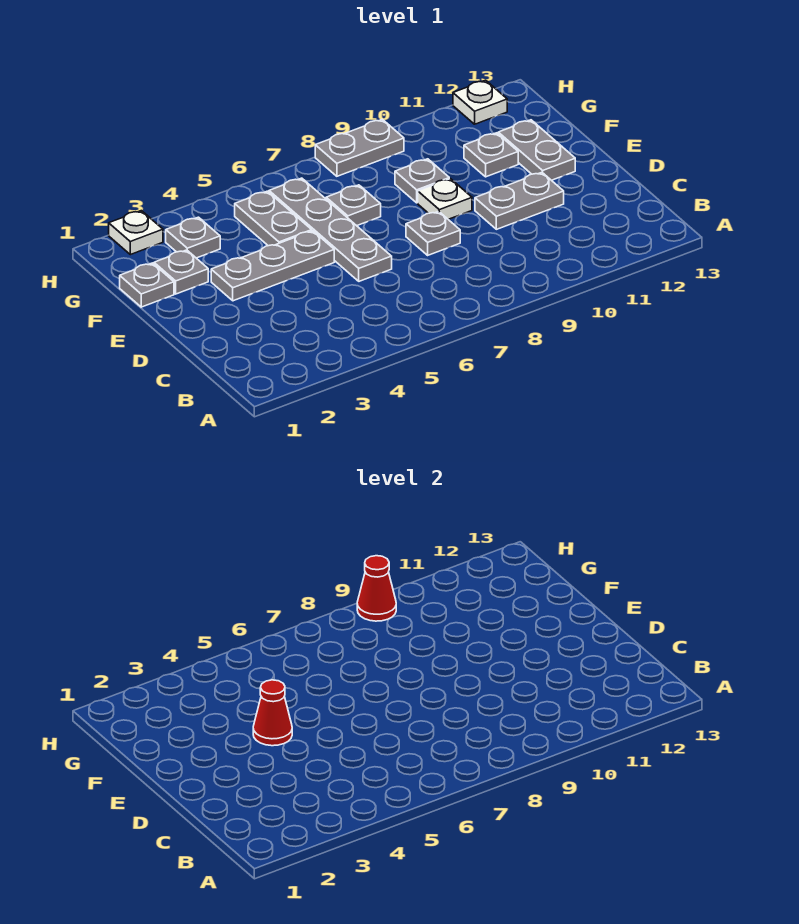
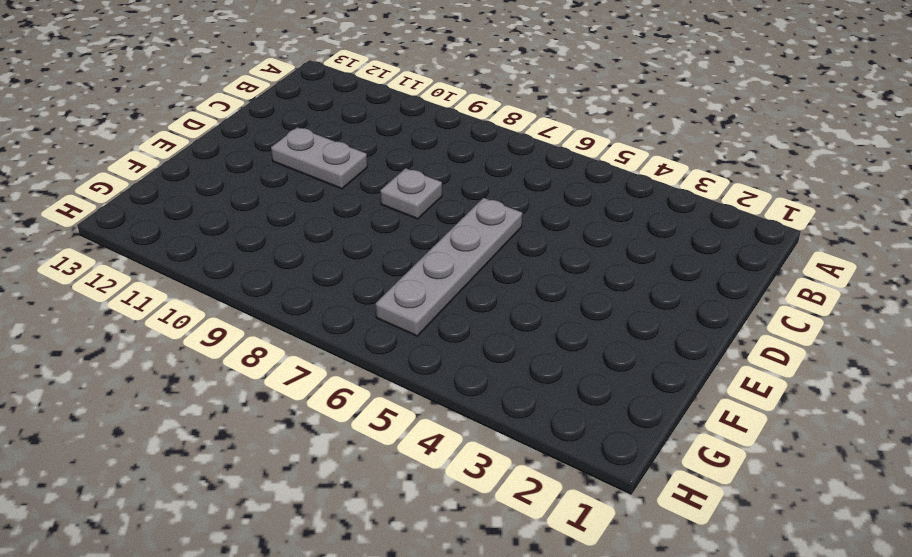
none -> grey 1x3 plate [211,231,334,301]
none -> white 1x1 plate [418,179,472,219]
none -> grey 1x2 plate [498,120,575,180]

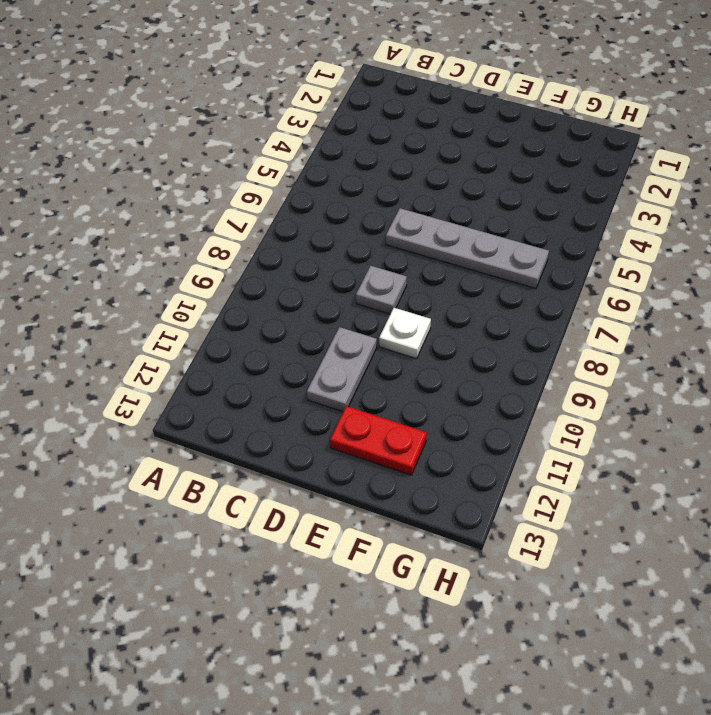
red 1x2 plate [330,406,427,475] -> grey 1x2 plate [498,120,575,180]
none -> grey 1x3 plate [211,231,334,301]
none -> grey 1x1 plate [120,263,174,307]
none -> grey 1x1 plate [154,250,208,294]

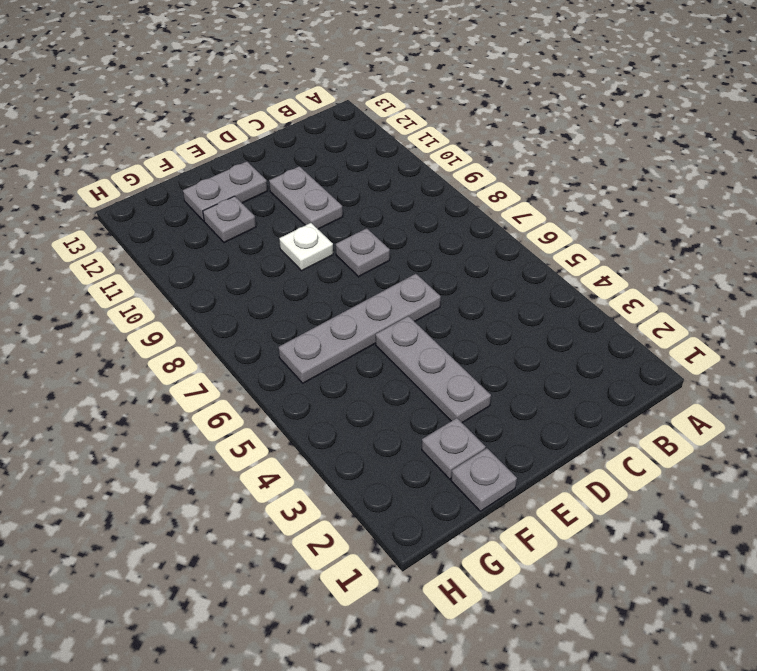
none -> grey 1x2 plate [235,191,312,246]
none -> grey 1x1 plate [326,185,381,226]
none -> grey 1x1 plate [395,159,449,203]

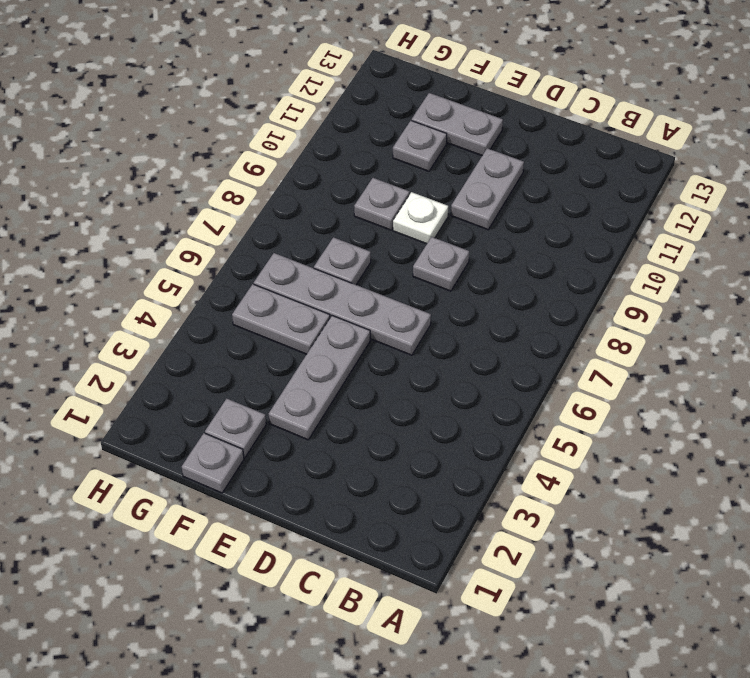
none -> grey 1x1 plate [166,217,220,258]
none -> white 1x1 plate [109,211,163,255]
none -> grey 1x2 plate [315,119,404,176]

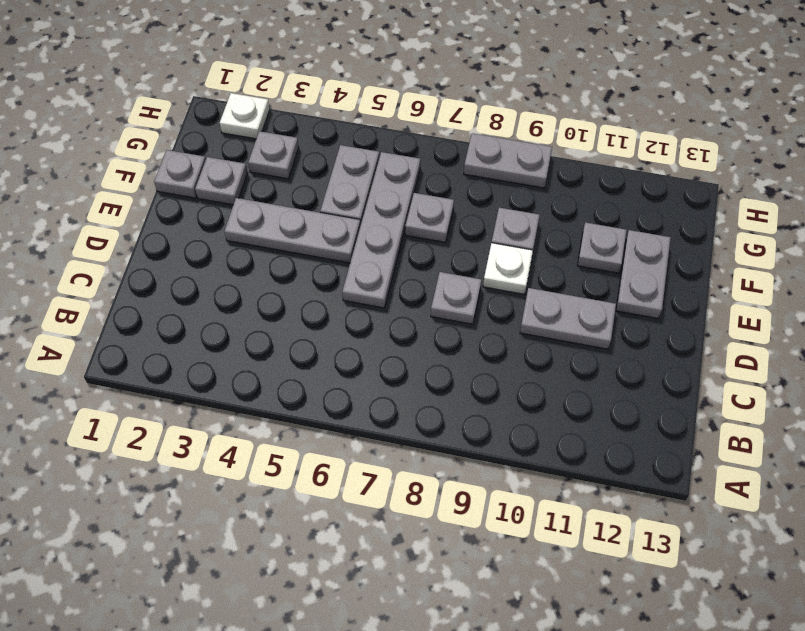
none -> white 1x1 plate [453,80,507,124]
none -> red 1x1 cone [253,680,292,746]
none -> red 1x1 cone [357,556,396,621]

